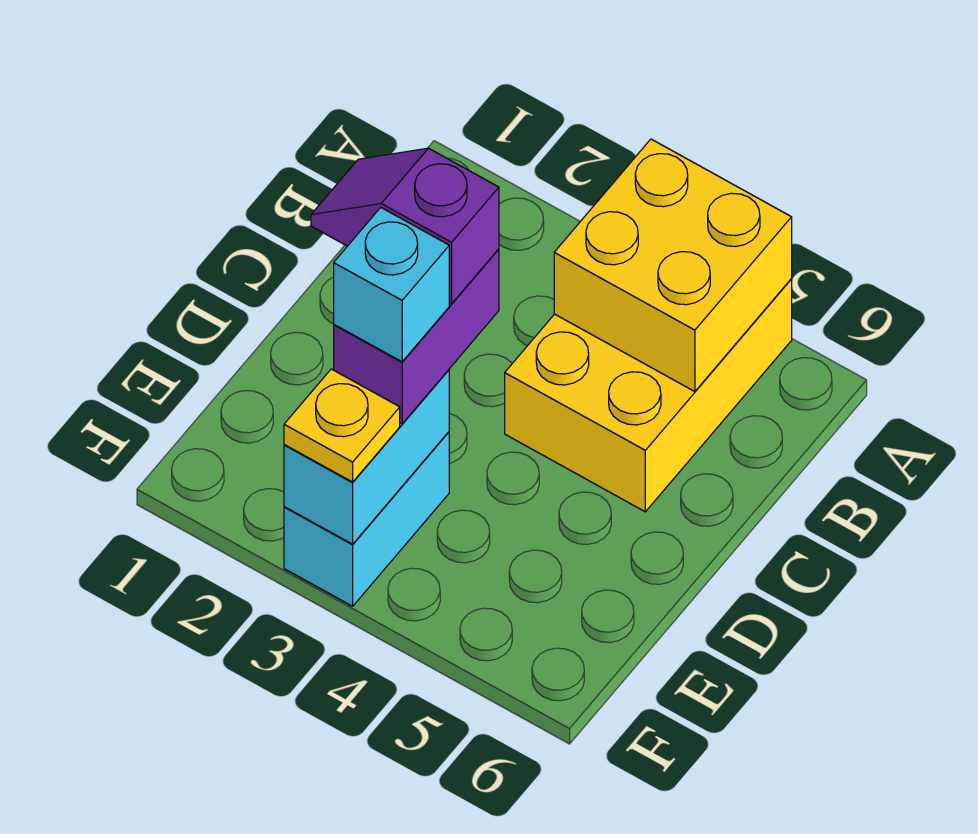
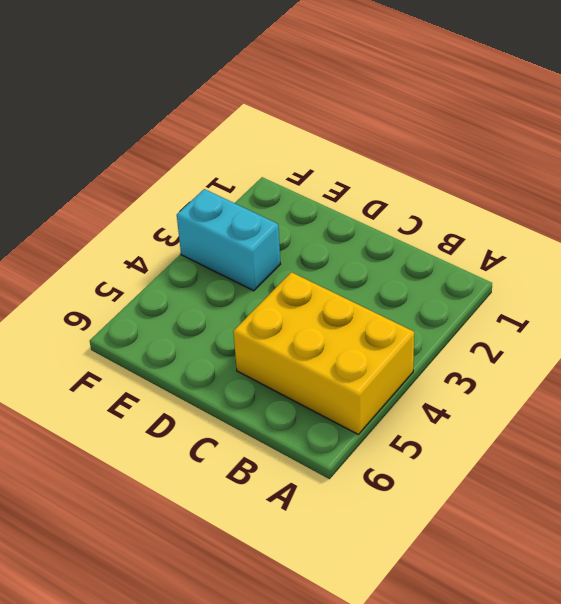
none -> yellow 2x2 brick [554,139,792,392]
none -> cyan 1x2 brick [284,370,449,544]

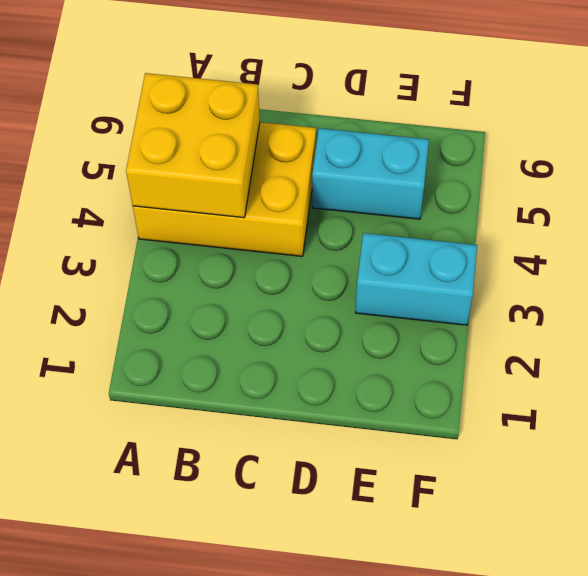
cyan 1x2 brick [312,128,429,219] -> cyan 1x2 brick moved to [284,370,449,544]
none -> purple 1x2 brick [334,249,499,424]
none -> yellow 1x1 plate [284,369,400,482]

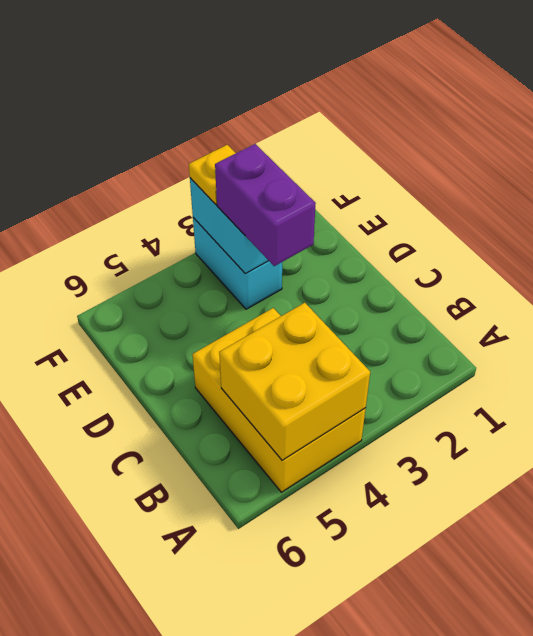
none -> purple 1x2 slope [311,148,499,304]
none -> cyan 1x1 brick [334,208,449,362]

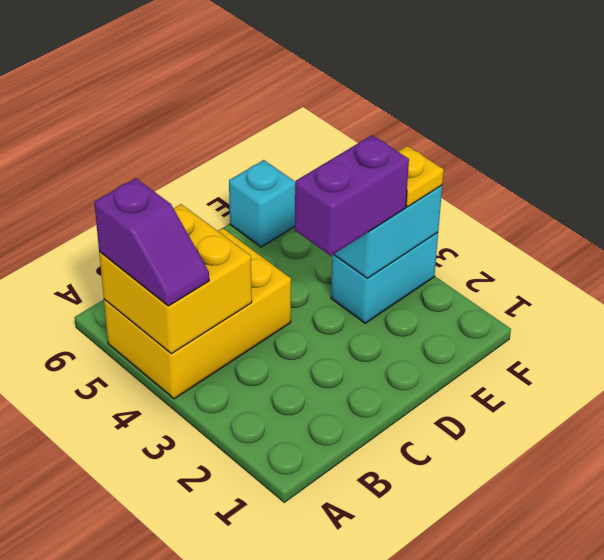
purple 1x2 slope [94,178,209,306] -> purple 1x2 slope moved to [311,148,499,304]
cyan 1x1 brick [229,160,295,247] -> cyan 1x1 brick moved to [334,208,449,362]

